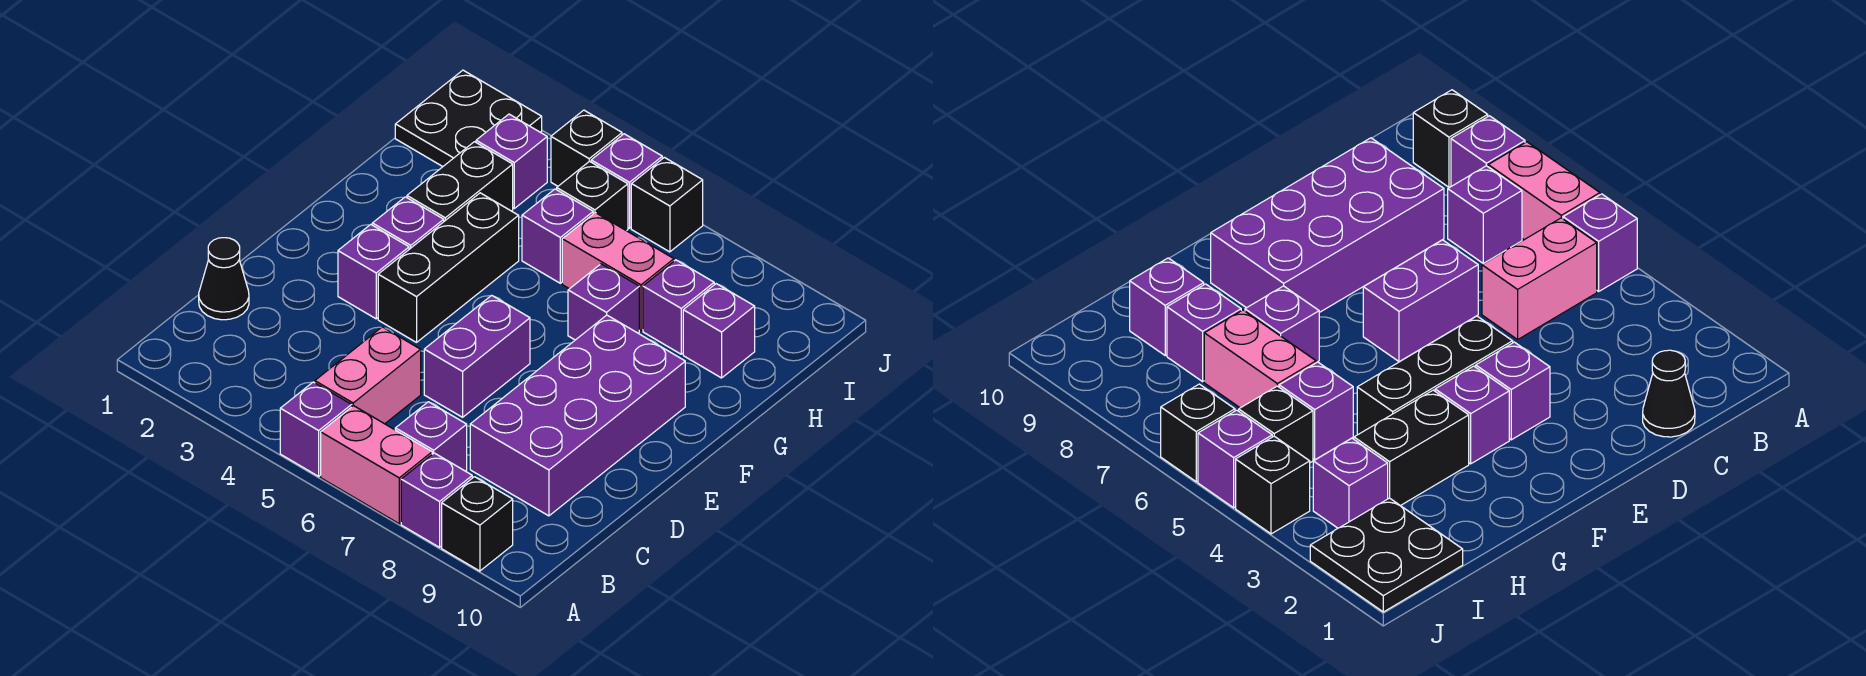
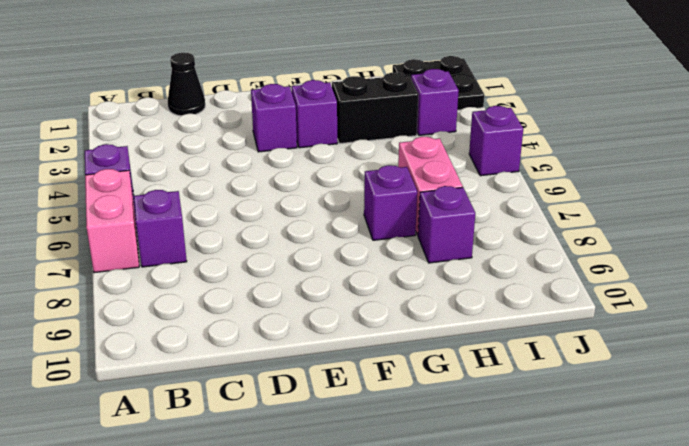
none -> purple 1x1 brick [401,453,472,547]
none -> black 1x1 brick [442,477,513,571]
none -> pink 1x2 brick [315,327,421,424]

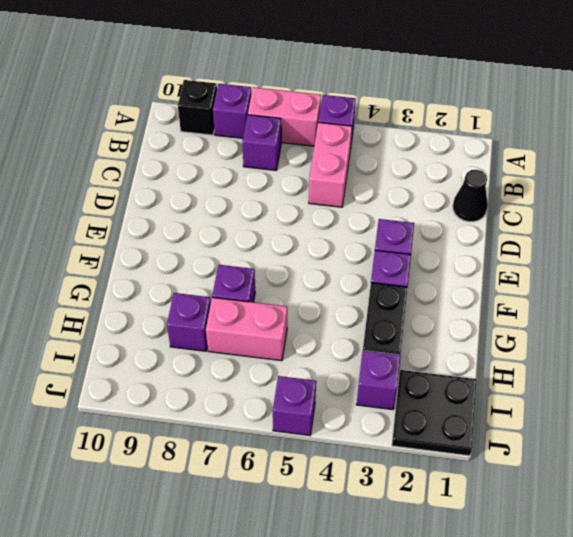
none -> purple 2x4 brick [470,315,685,516]
none -> purple 1x2 brick [424,295,530,417]
none -> black 1x3 brick [378,193,519,342]

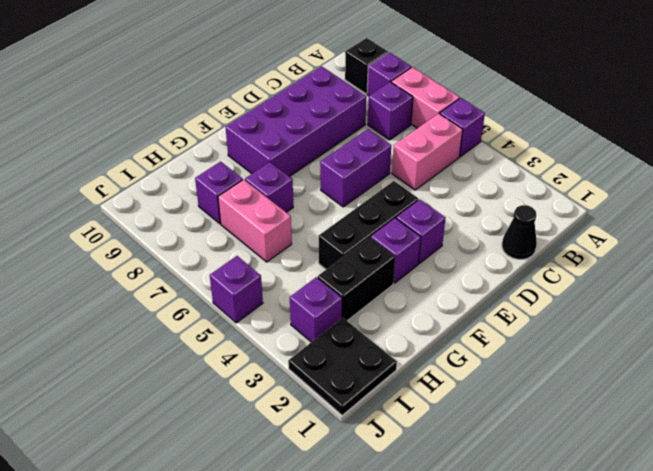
none -> purple 1x1 brick [522,189,593,283]
none -> purple 1x1 brick [683,284,755,378]
none -> black 1x1 brick [557,161,628,231]

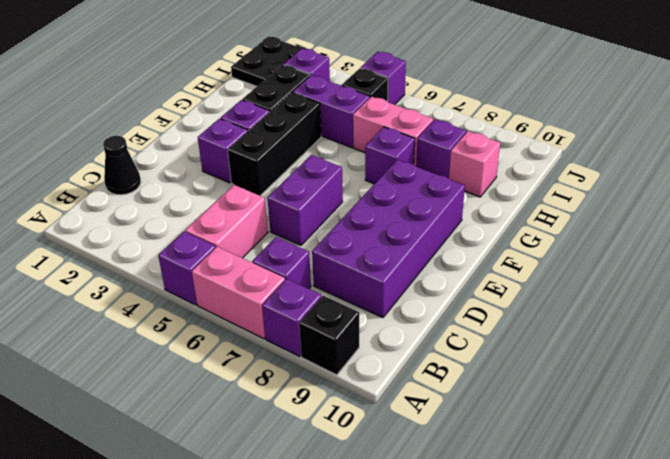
purple 1x2 brick [293,75,370,148] -> purple 1x1 brick [522,189,593,283]
pink 1x1 brick [449,131,500,197] -> purple 1x1 brick [683,284,755,378]
none -> black 1x1 brick [551,110,622,186]
none -> black 1x1 brick [631,157,703,252]

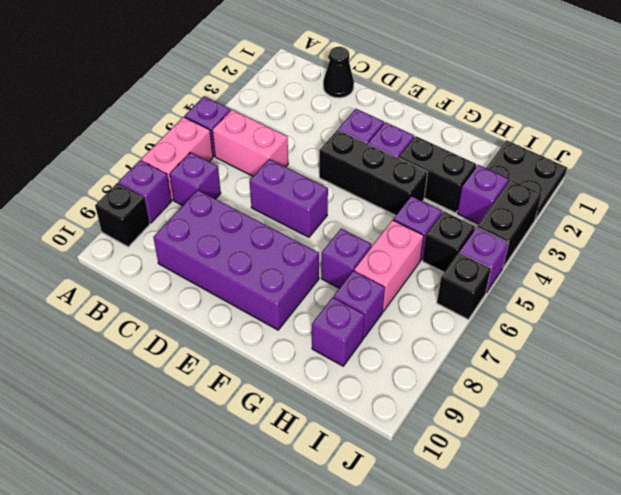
black 1x2 brick [477,180,542,267] -> black 1x1 brick [551,110,622,186]

